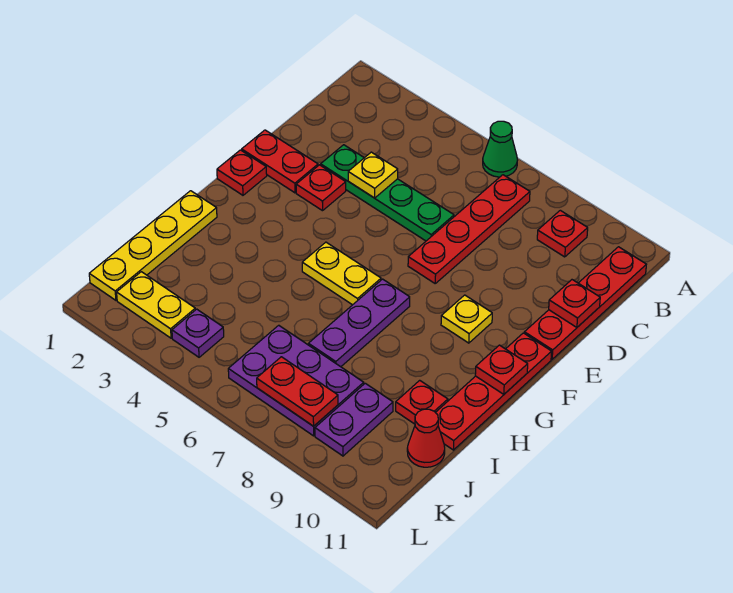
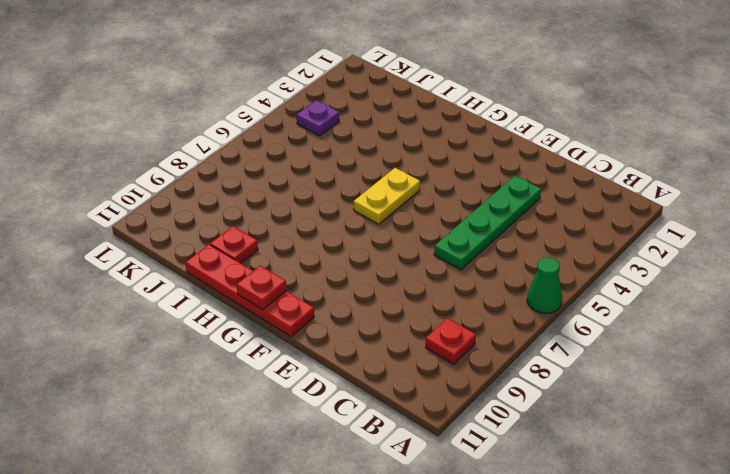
none -> red 1x4 plate [408,175,530,283]
none -> red 1x4 plate [524,247,646,359]
none -> red 1x2 plate [242,130,318,193]

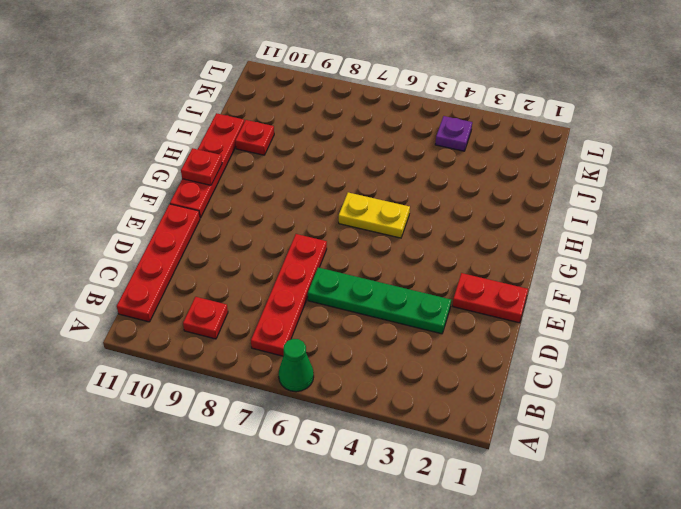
none -> red 1x1 plate [296,165,346,211]
none -> red 1x1 plate [217,150,267,195]
none -> yellow 1x1 plate [441,295,492,343]

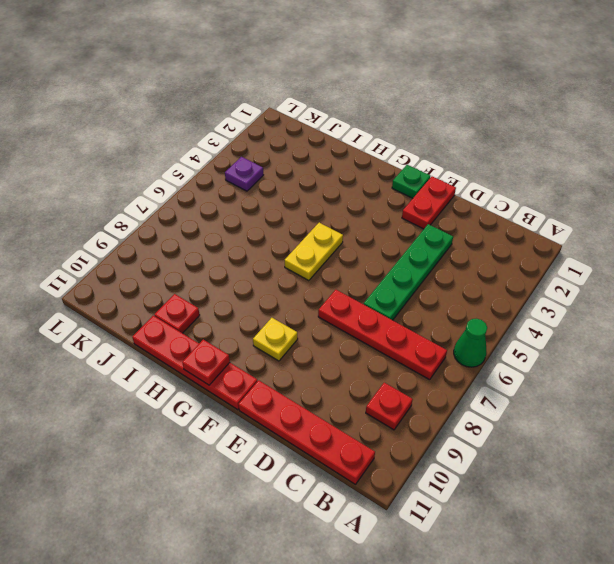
green 1x1 plate [392,165,430,198] -> red 1x1 plate [217,150,267,195]
none -> red 1x1 plate [296,165,346,211]
none -> purple 1x3 plate [308,279,410,367]
none -> yellow 1x4 plate [89,191,217,300]

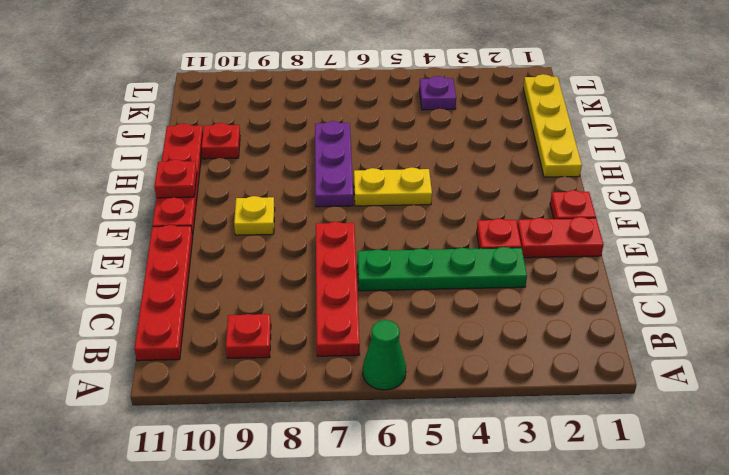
none -> purple 2x3 plate [228,325,364,436]
none -> purple 1x2 plate [315,383,393,456]
none -> red 1x1 cone [407,409,445,467]

